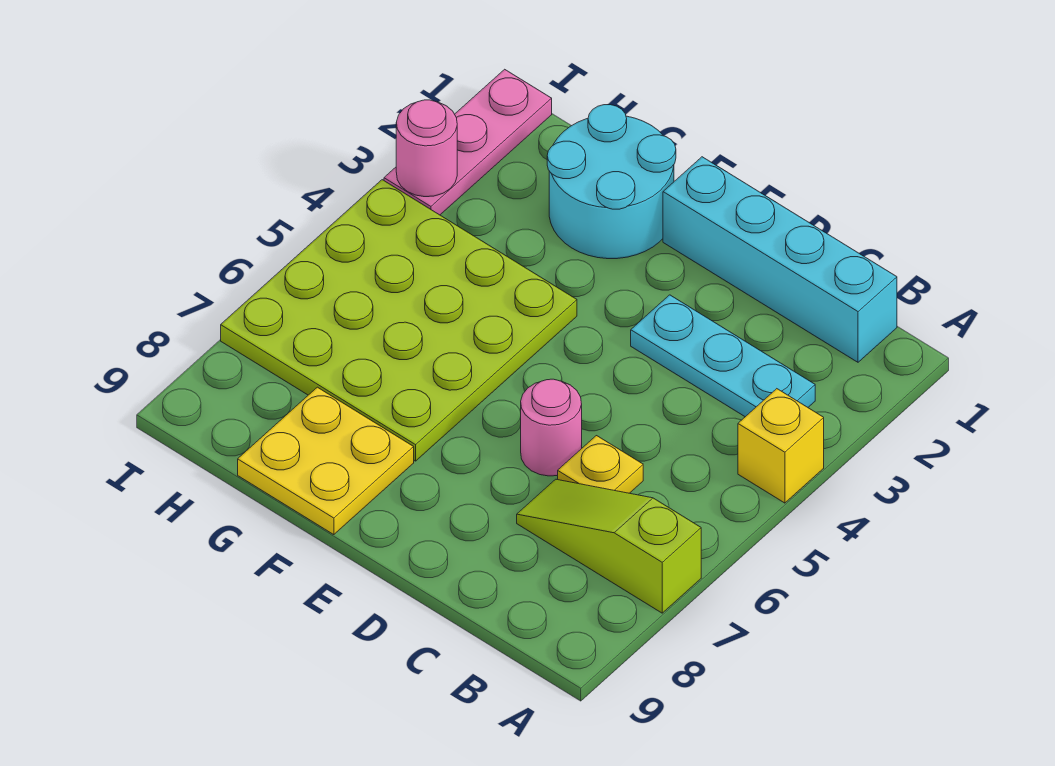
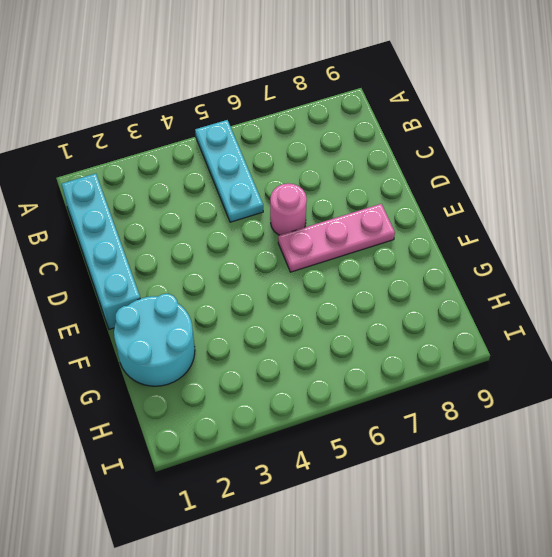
cyan 1x3 plate [195,120,263,222] -> cyan 1x3 plate moved to [631,295,815,417]
pink 1x3 plate [278,204,395,272] -> pink 1x3 plate moved to [384,69,552,215]
none -> yellow 1x1 brick [738,389,824,503]
none -> lime 1x3 slope [517,479,701,613]

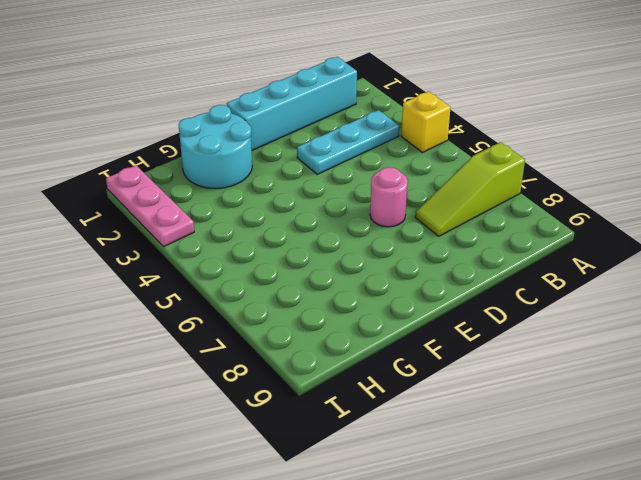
none -> yellow 1x1 plate [558,436,643,493]
none -> lime 4x4 plate [221,180,577,461]

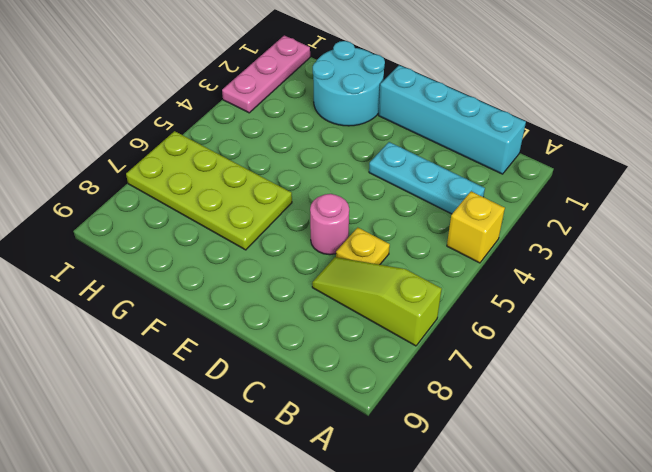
lime 2x4 plate [126,131,292,250] -> lime 4x4 plate [221,180,577,461]
none -> yellow 2x2 plate [238,387,414,535]
none -> pink 1x1 round brick [396,100,457,197]

